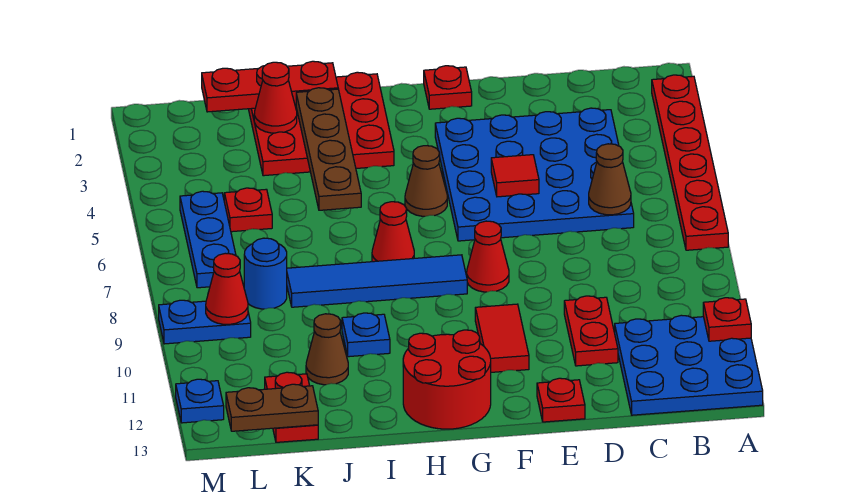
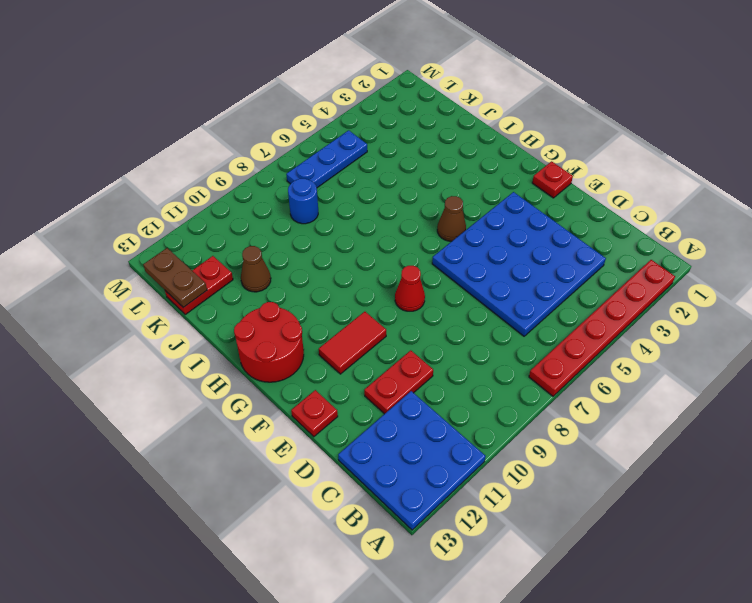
none -> blue 1x4 tile [287,255,467,307]
none -> red 3x3 plate [249,72,394,176]
none -> red 1x1 cone [372,202,414,262]

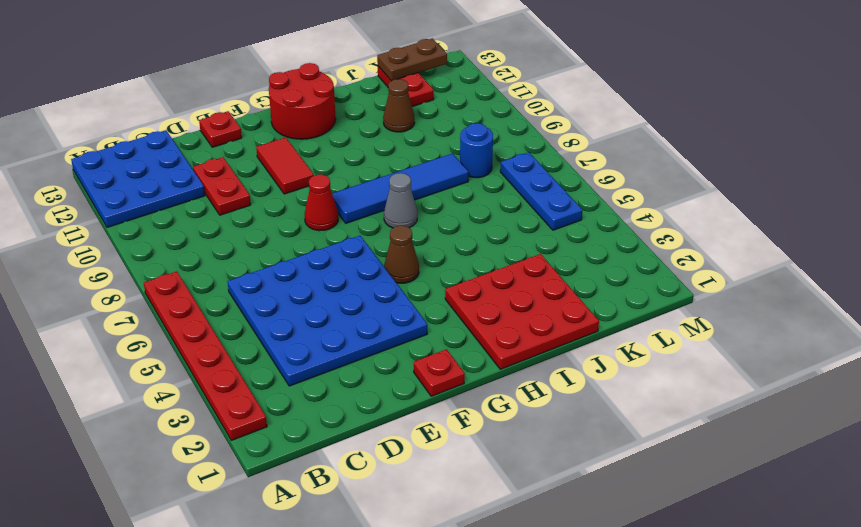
grey 1x1 cone [384,173,417,228] -> red 1x1 cone [372,202,414,262]
none -> blue 1x1 plate [342,313,390,357]
none -> red 1x1 plate [224,188,272,232]
none -> blue 1x2 plate [159,300,251,344]

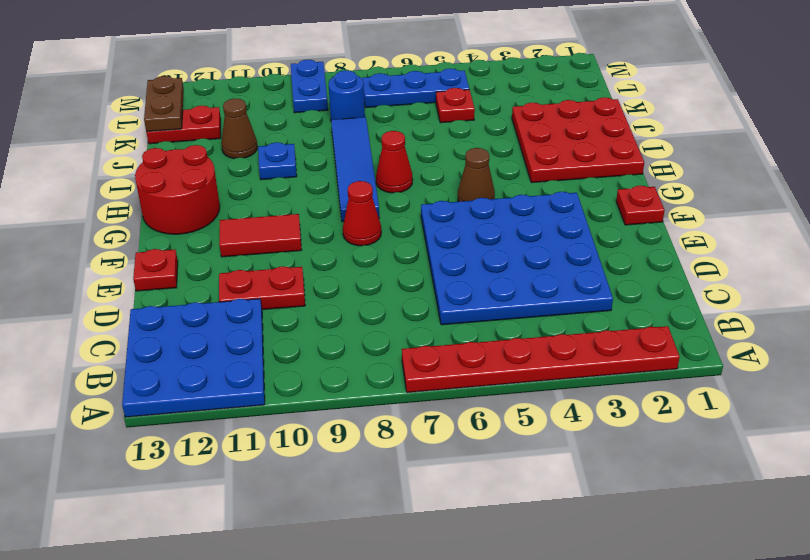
none -> blue 1x1 plate [176,379,224,423]
none -> red 1x1 plate [703,298,751,341]
none -> brown 1x1 cone [589,144,631,215]

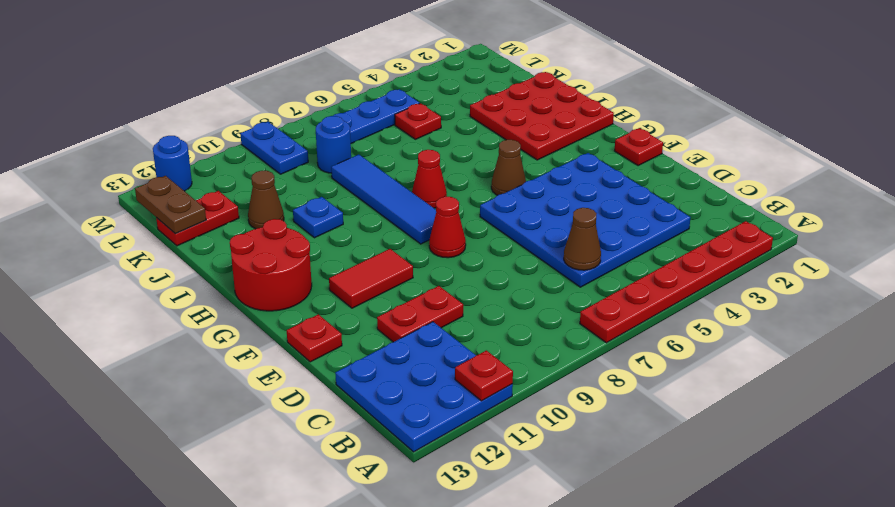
blue 1x1 round brick [153,136,192,191] -> blue 1x1 plate [176,379,224,423]
none -> red 1x1 tile [491,155,539,197]
none -> red 1x3 plate [202,61,338,112]
none -> brown 1x4 plate [296,88,361,210]

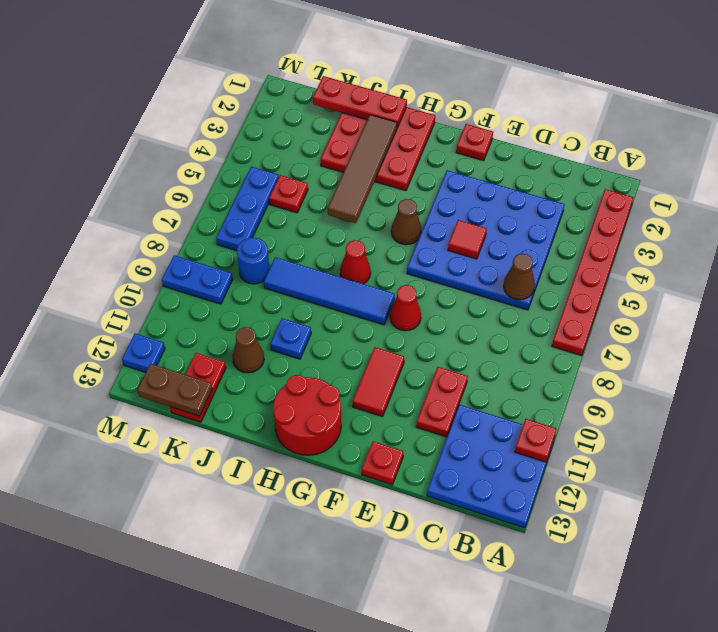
brown 1x4 tile [328,115,397,223] -> brown 1x4 plate [296,88,361,210]
none -> red 1x1 cone [254,62,297,133]
none -> red 1x1 cone [206,253,248,324]

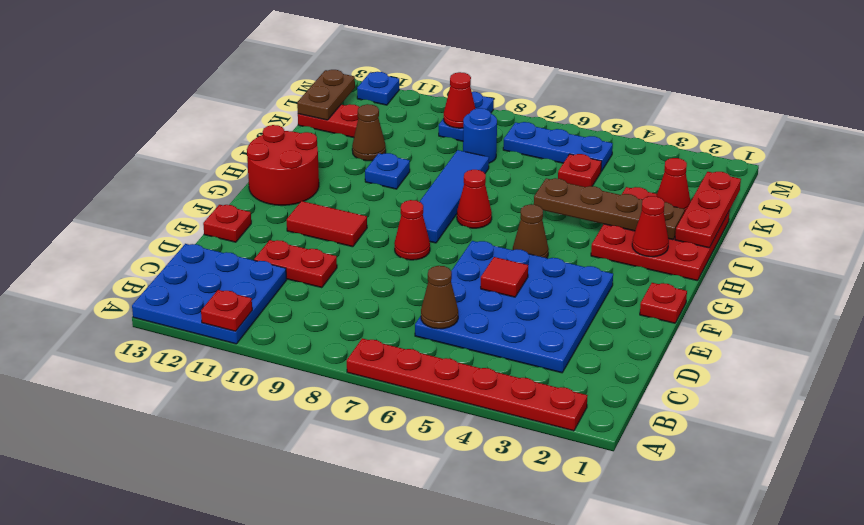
red 1x1 cone [632,196,669,257] -> none

